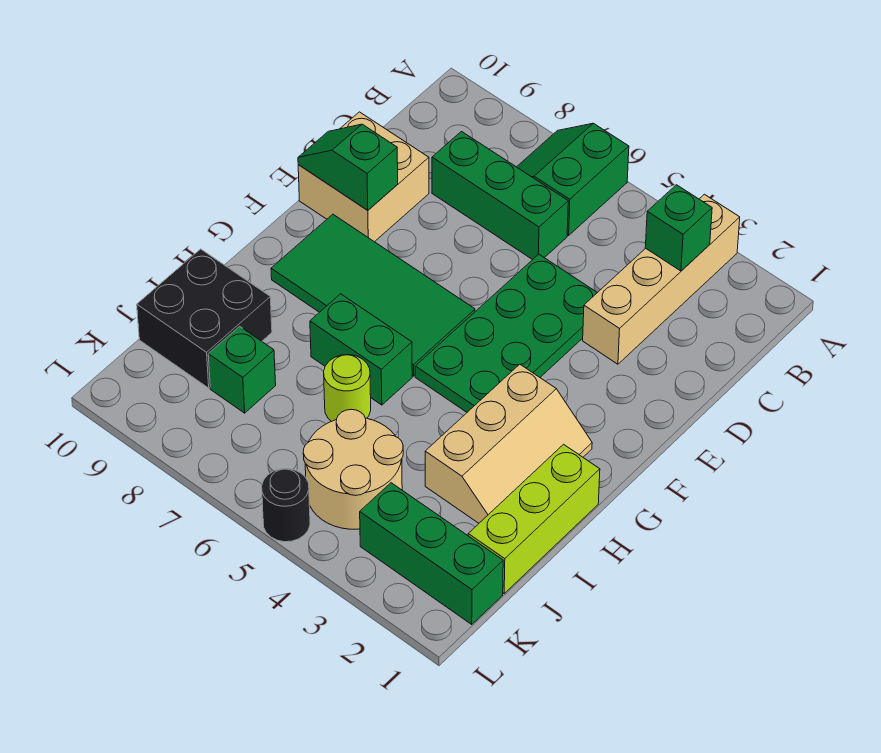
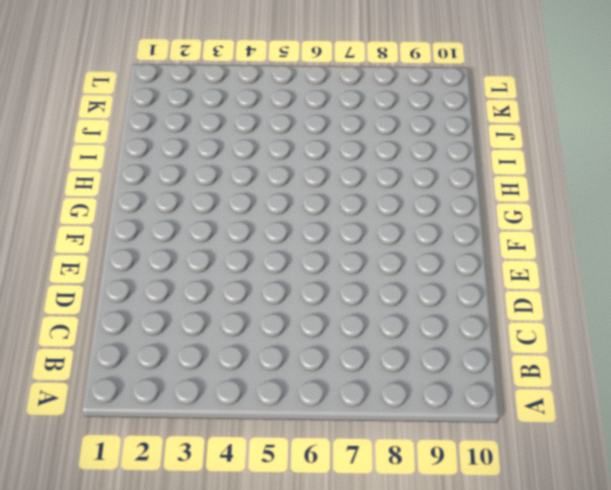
none -> tan 1x4 brick [583,194,740,364]
none -> green 2x2 slope [517,123,629,235]
none -> green 1x3 brick [432,132,568,260]

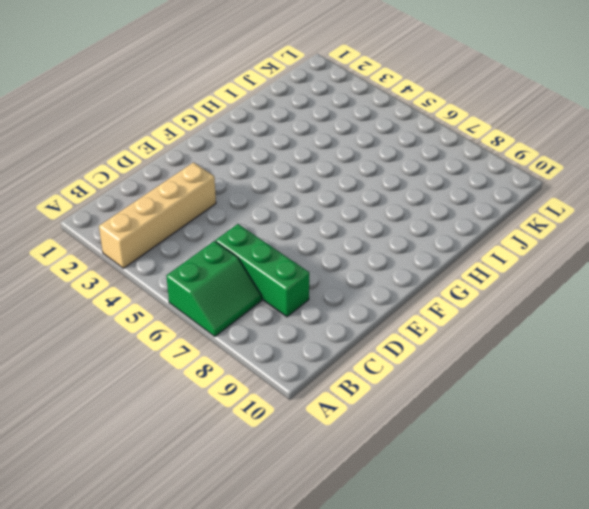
none -> green 2x4 plate [415,254,597,412]
none -> tan 2x2 brick [298,112,429,242]
none -> green 2x4 tile [271,214,475,376]

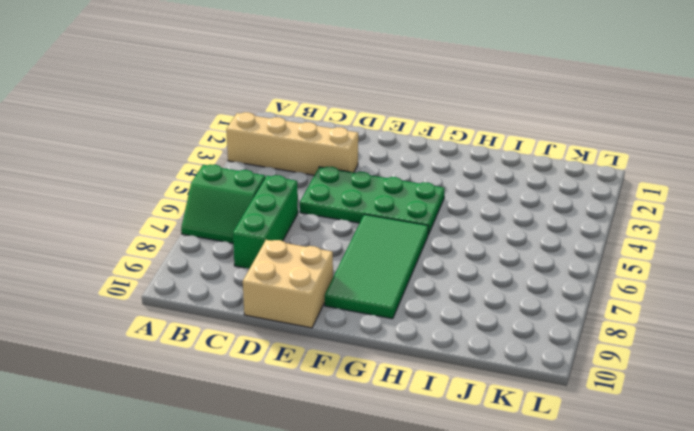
none -> tan 2x3 slope [425,364,592,523]
none -> lime 1x3 brick [468,444,600,593]
none -> green 1x2 brick [310,294,412,405]

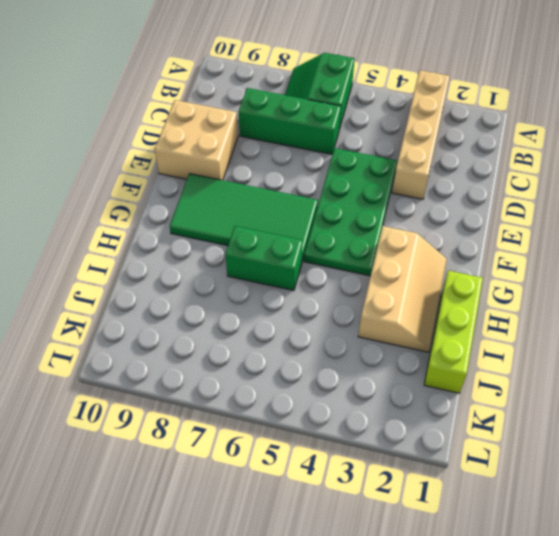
none -> lime 1x1 round brick [324,355,371,422]
none -> black 2x2 brick [137,249,272,388]
none -> tan 2x2 round brick [303,409,403,529]

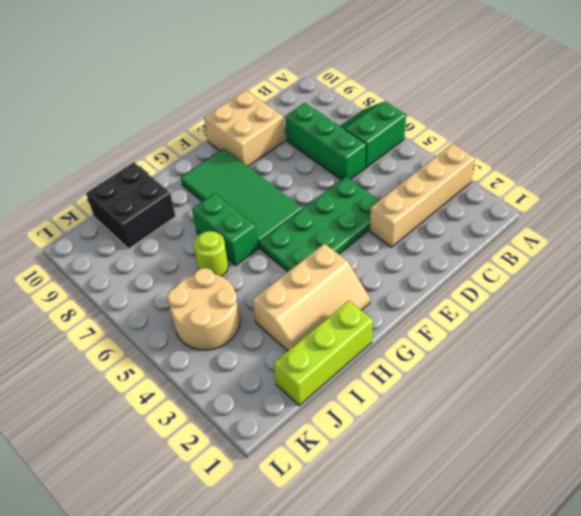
none -> green 1x1 brick [208,326,276,413]
none -> green 1x3 brick [360,483,503,624]
none -> black 1x1 round brick [262,469,310,542]

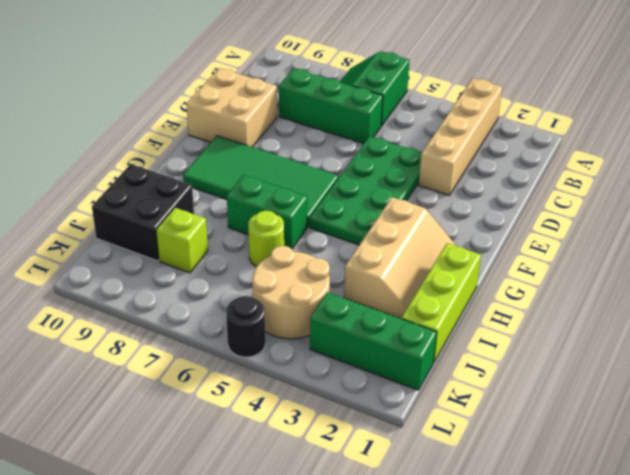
lime 1x1 brick [156,208,208,273] -> green 1x1 brick [208,326,276,413]
none -> green 1x1 brick [645,185,712,271]
none -> green 1x2 slope [298,124,398,210]

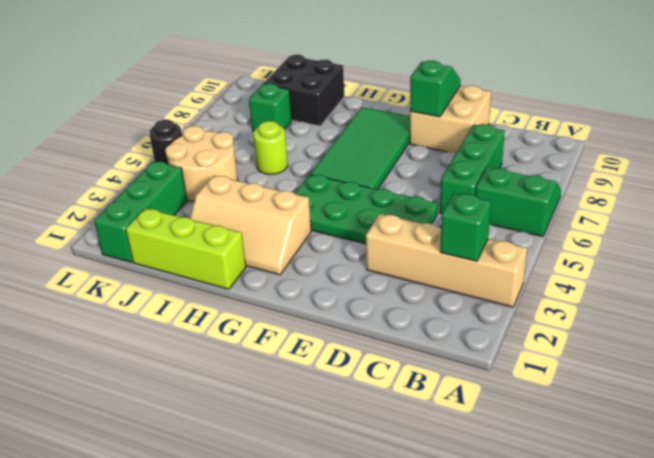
none -> green 1x2 brick [310,294,412,405]

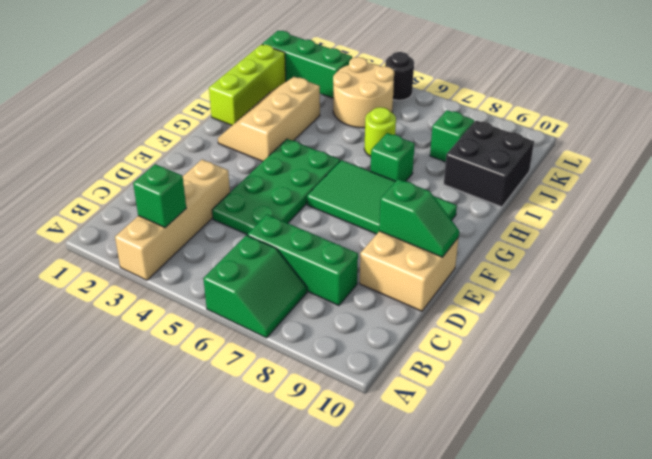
green 1x1 brick [371,133,415,181] -> green 1x2 brick [310,294,412,405]

